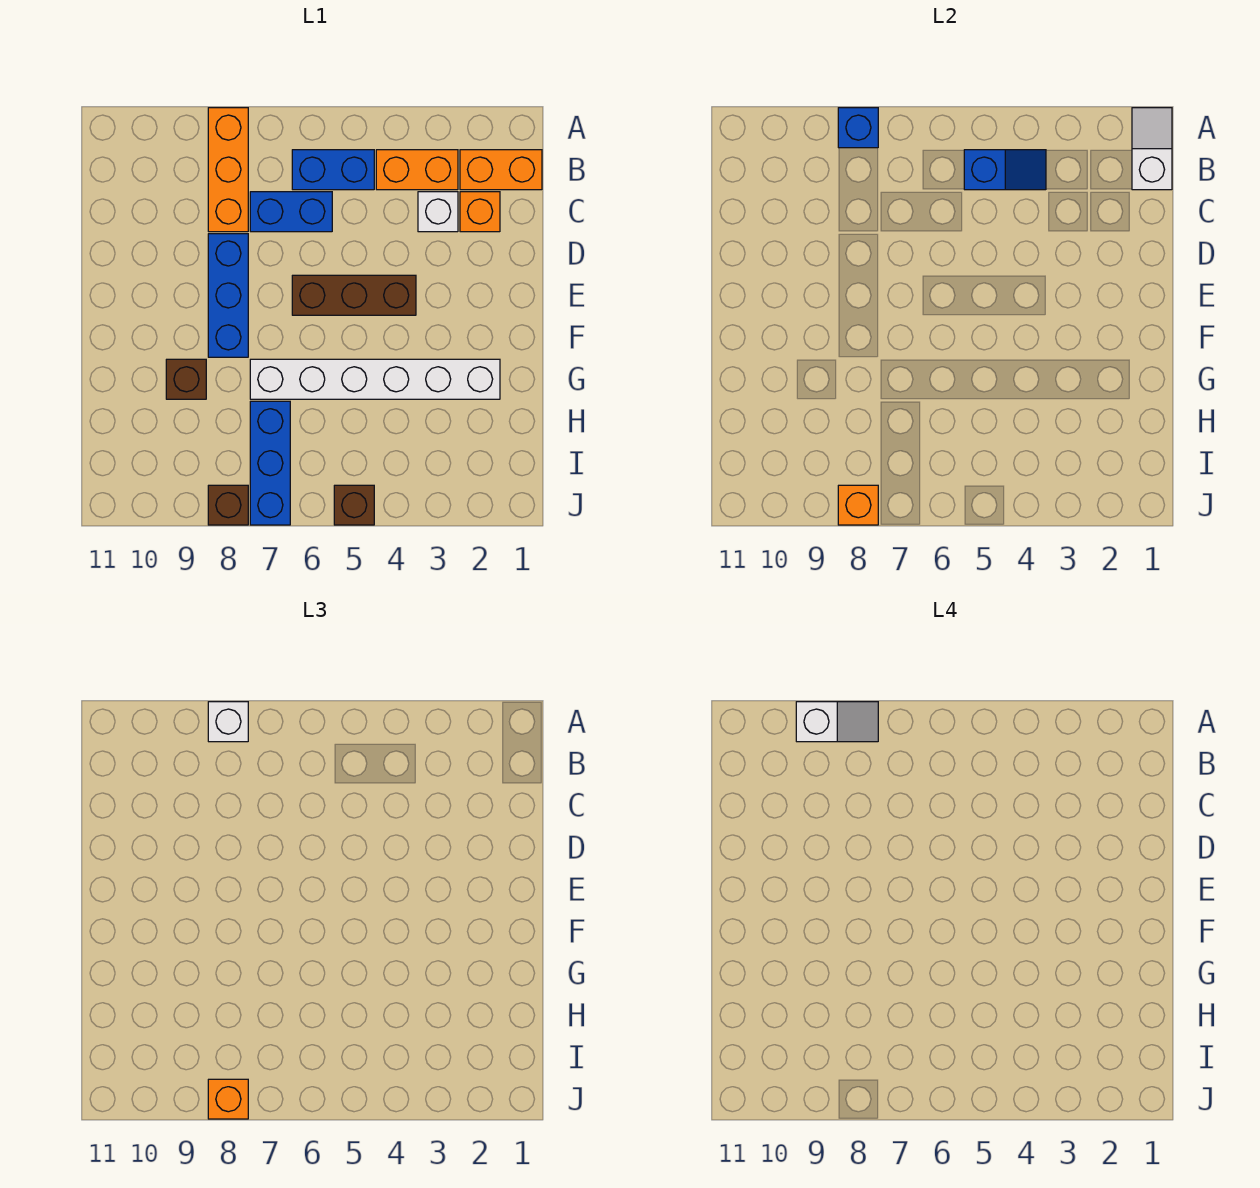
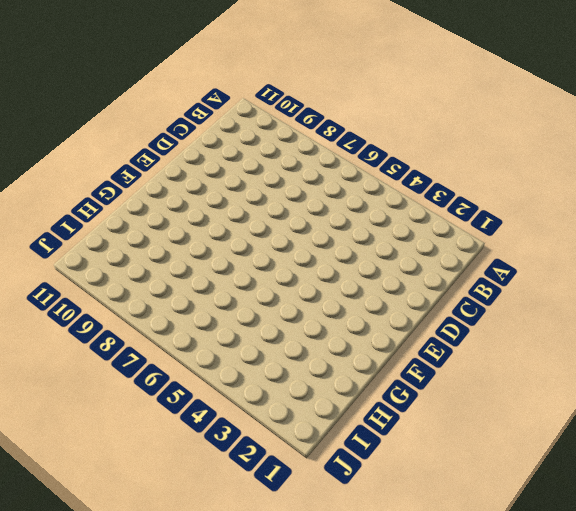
none -> orange 1x3 brick [208,108,248,232]
none -> orange 1x2 brick [460,150,542,190]
none -> orange 1x2 brick [376,150,458,190]

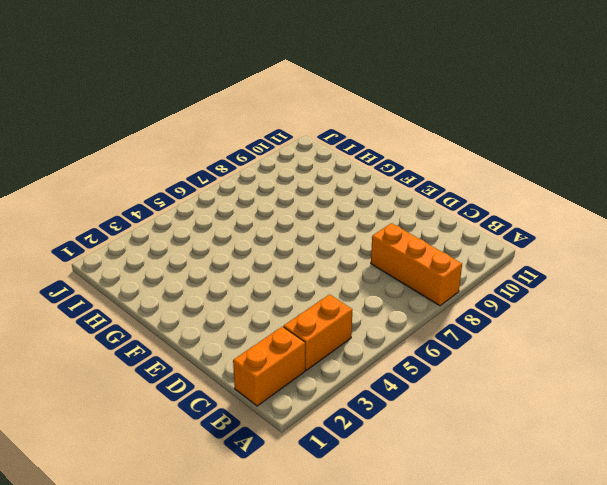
none -> blue 1x2 brick [292,150,374,190]
none -> orange 1x1 brick [460,192,500,232]
none -> white 1x1 brick [418,192,458,232]

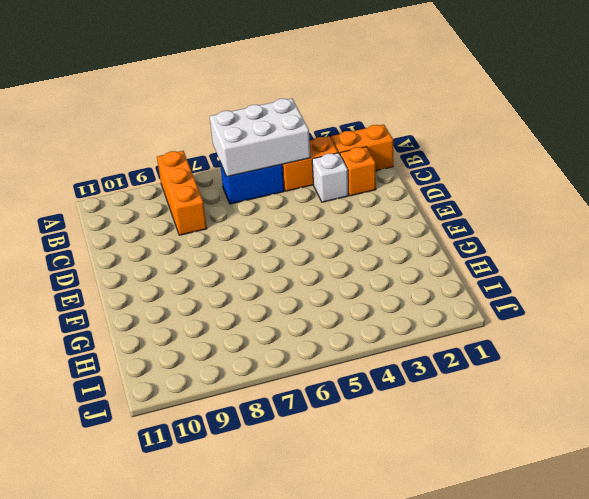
white 2x3 brick [210,98,310,177] -> blue 1x2 slope [964,150,1046,190]
none -> blue 1x2 brick [250,192,332,232]
none -> blue 1x3 brick [208,234,248,357]
none -> brown 1x3 brick [292,275,416,315]

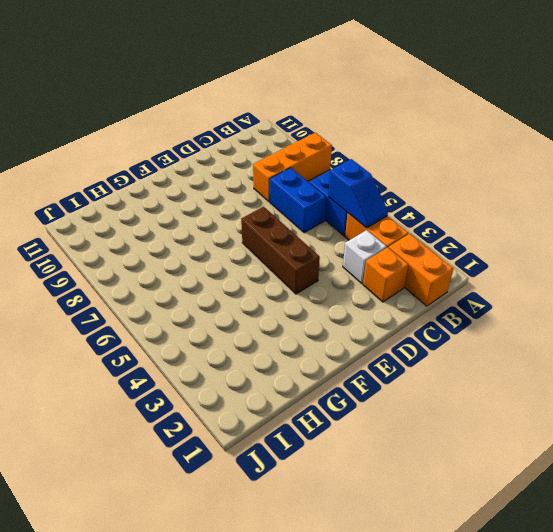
none -> blue 1x3 brick [208,234,248,357]
none -> white 1x6 brick [250,359,500,399]
none -> brown 1x1 brick [166,359,206,399]

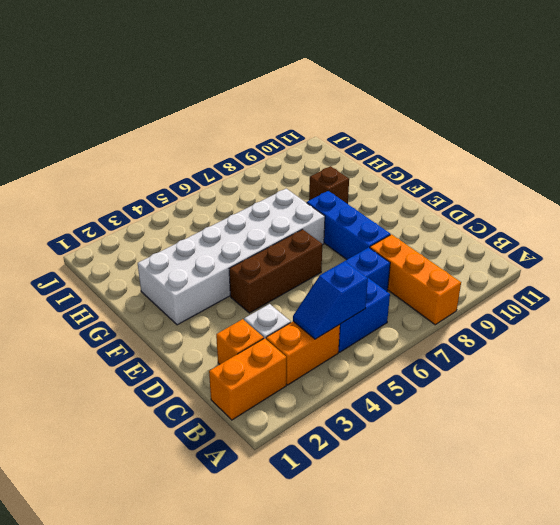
white 2x6 brick [138,189,325,325] -> white 1x6 brick [250,359,500,399]
none -> blue 1x3 brick [250,401,290,525]
none -> brown 1x1 brick [334,485,374,525]
none -> brown 1x1 brick [208,485,248,525]

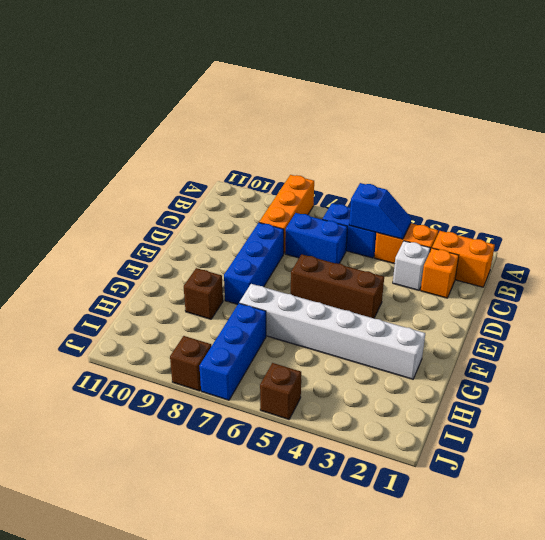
none -> white 1x2 slope [1132,108,1172,190]
none -> blue 1x1 brick [838,108,878,148]
none -> orange 1x1 brick [838,485,878,525]

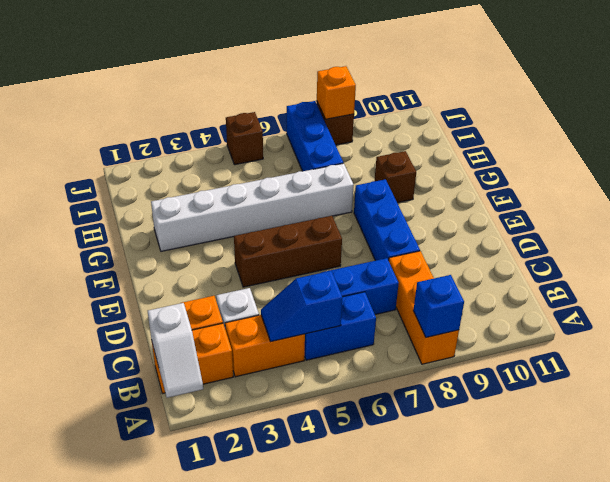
none -> white 1x1 brick [208,702,248,742]
none -> orange 1x1 brick [208,1079,248,1119]
none -> white 1x2 slope [796,702,878,742]

